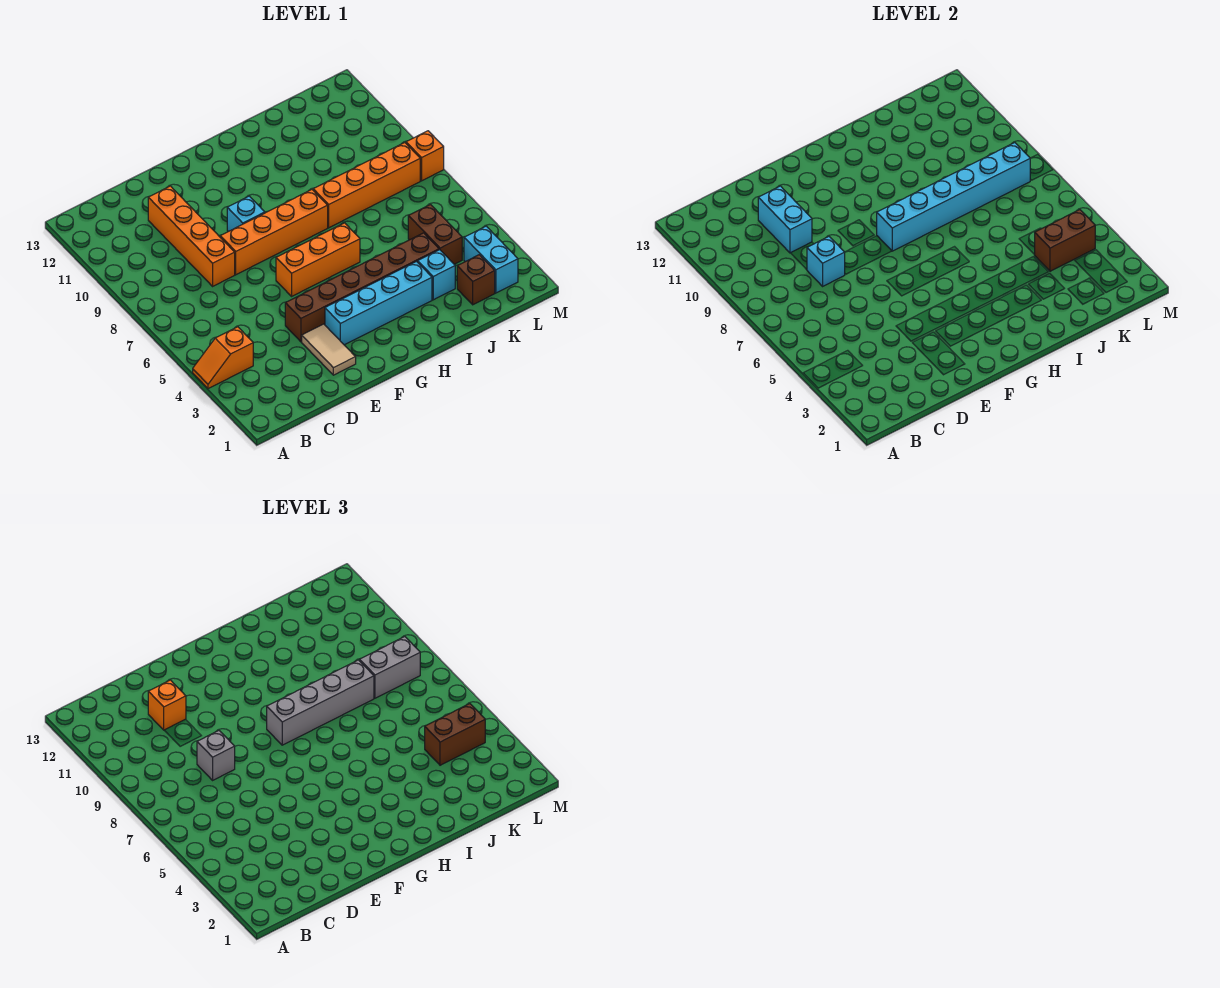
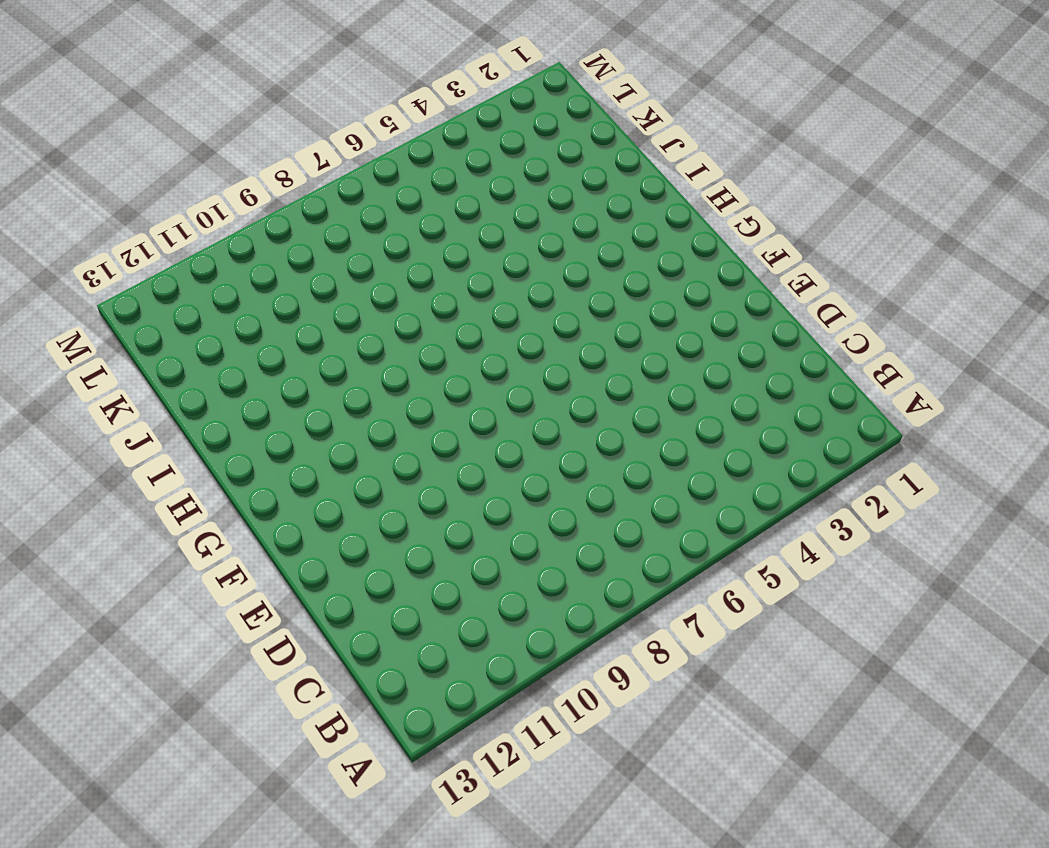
none -> orange 1x2 slope [193,327,253,389]
none -> orange 1x4 brick [148,186,235,286]
none -> tan 1x2 tile [302,324,356,375]

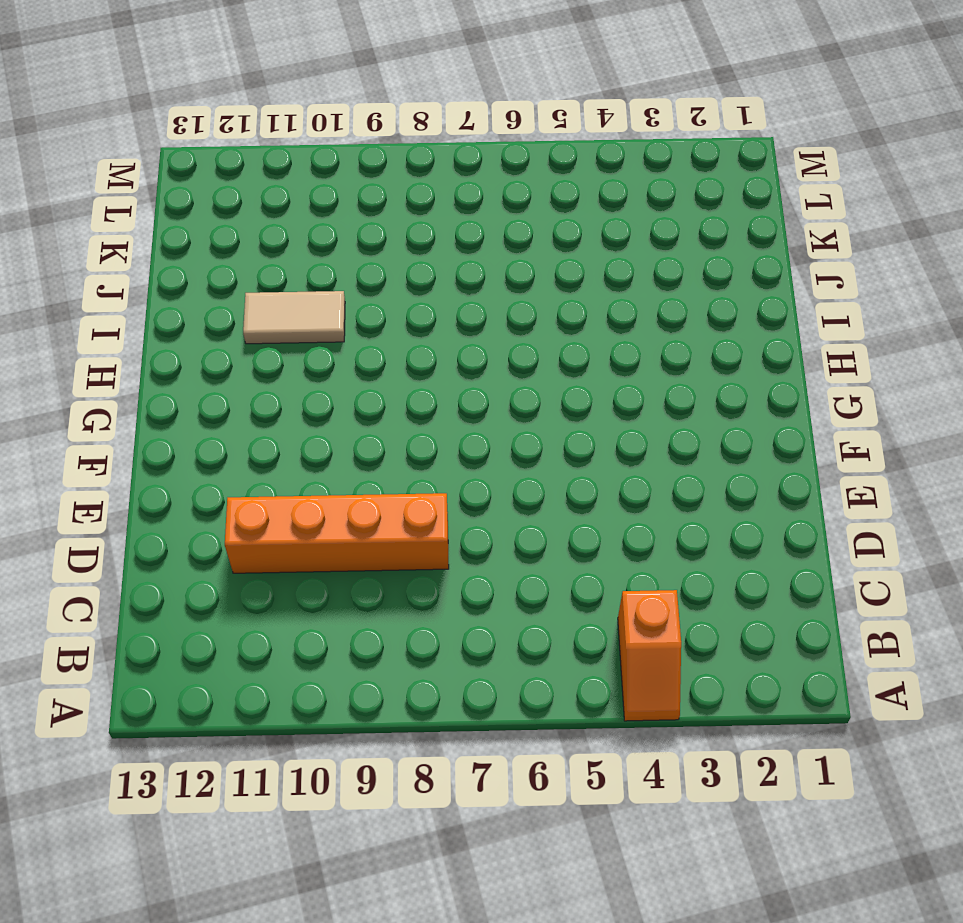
tan 1x2 tile [243,291,345,344] -> tan 1x2 tile moved to [302,324,356,375]
none -> brown 1x6 brick [285,233,439,342]
none -> orange 1x4 brick [220,190,328,275]
none -> cyan 1x4 brick [325,262,432,345]

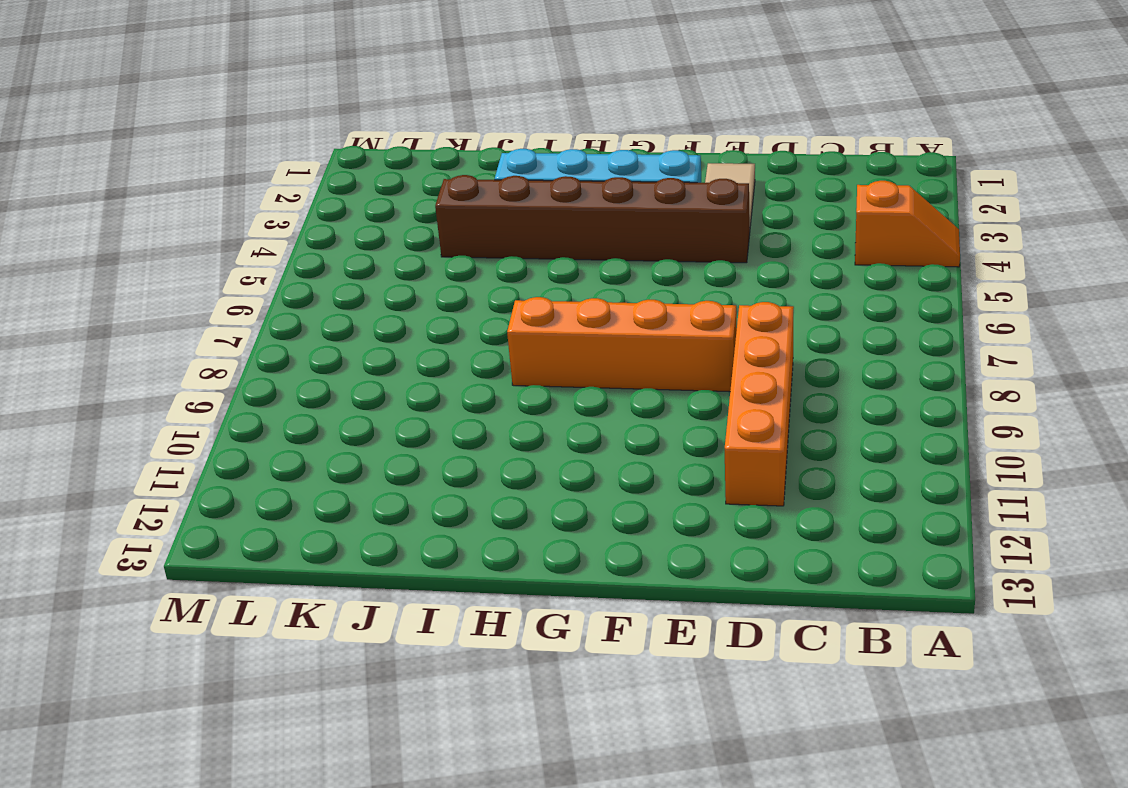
none -> orange 1x3 brick [276,223,360,296]
none -> cyan 1x1 brick [227,196,265,232]
none -> orange 1x4 brick [313,143,420,228]

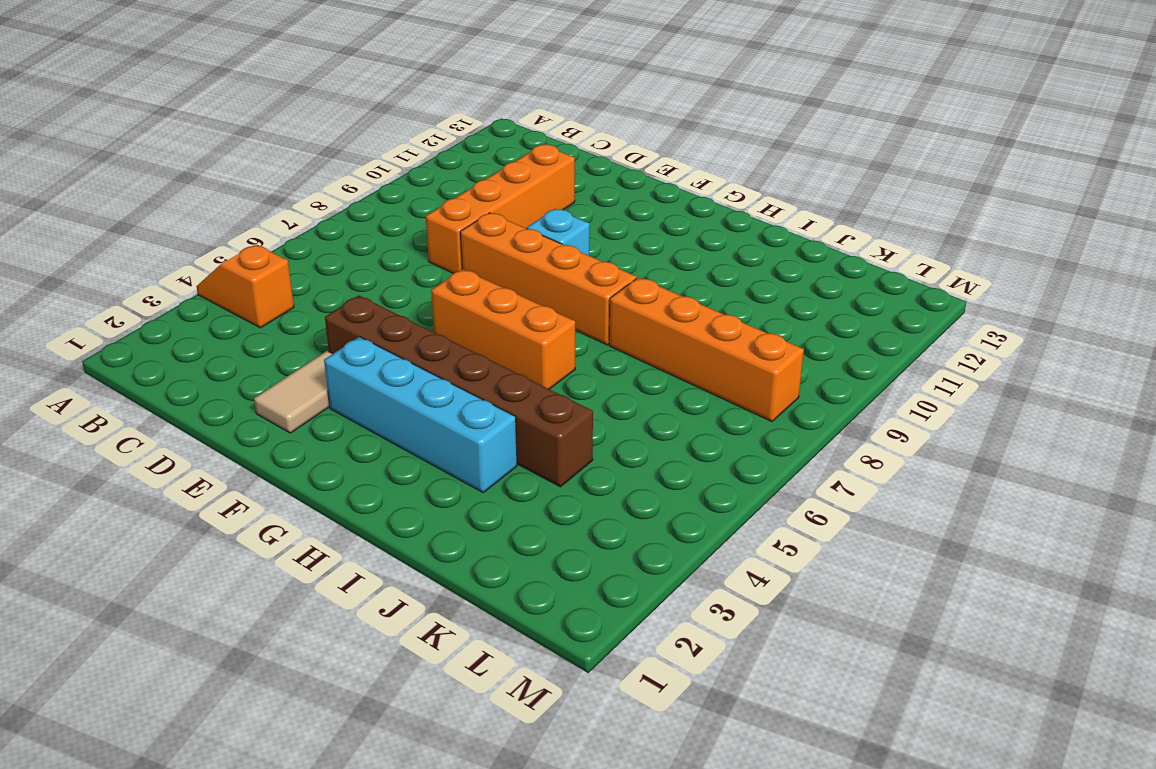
none -> cyan 1x1 brick [418,250,455,300]
none -> brown 1x1 brick [457,255,495,305]
none -> brown 1x2 brick [408,204,462,264]

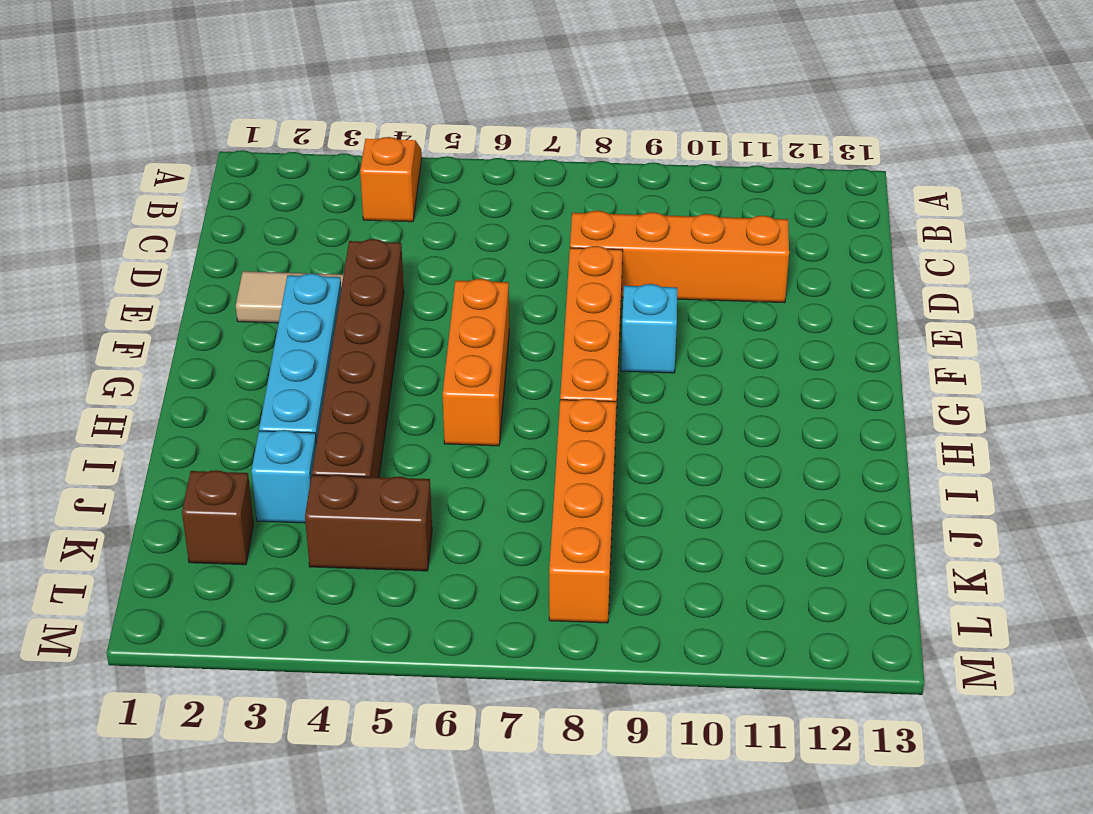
none -> cyan 1x2 brick [464,226,518,293]
none -> orange 1x1 brick [406,131,444,181]
none -> cyan 1x1 brick [807,237,845,286]

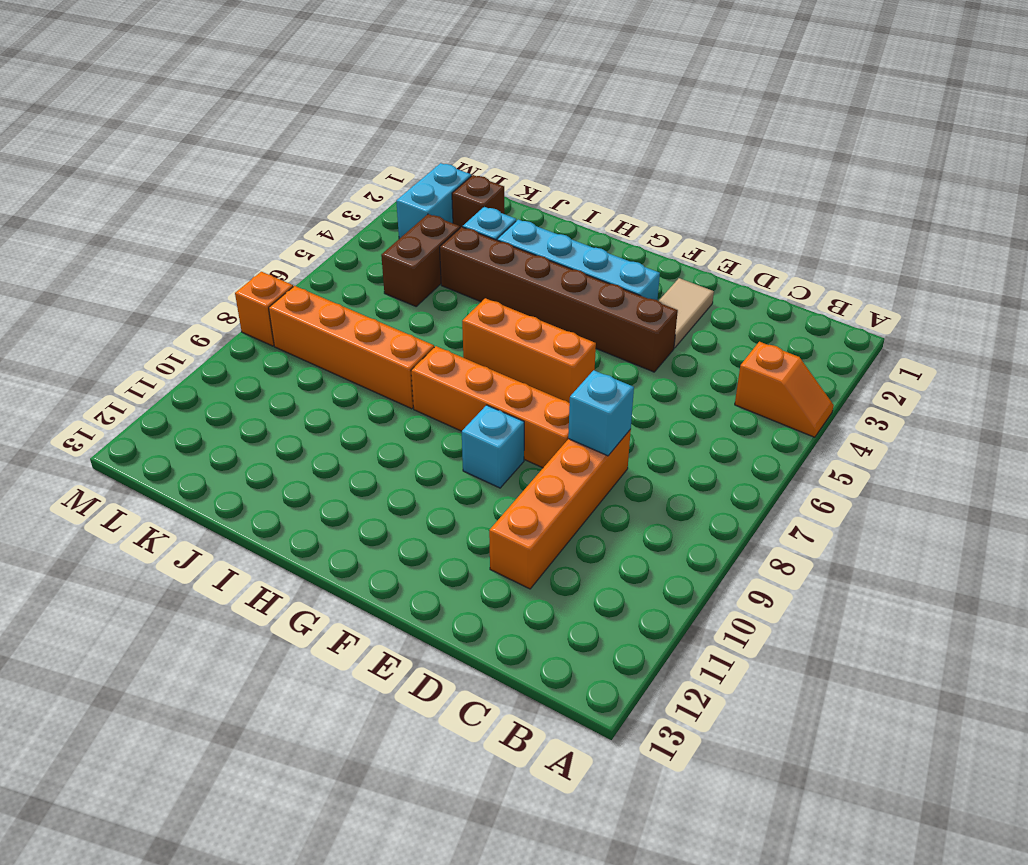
none -> cyan 1x2 brick [758,186,812,253]
none -> cyan 1x6 brick [877,143,1030,251]
none -> brown 1x2 brick [1035,210,1095,271]

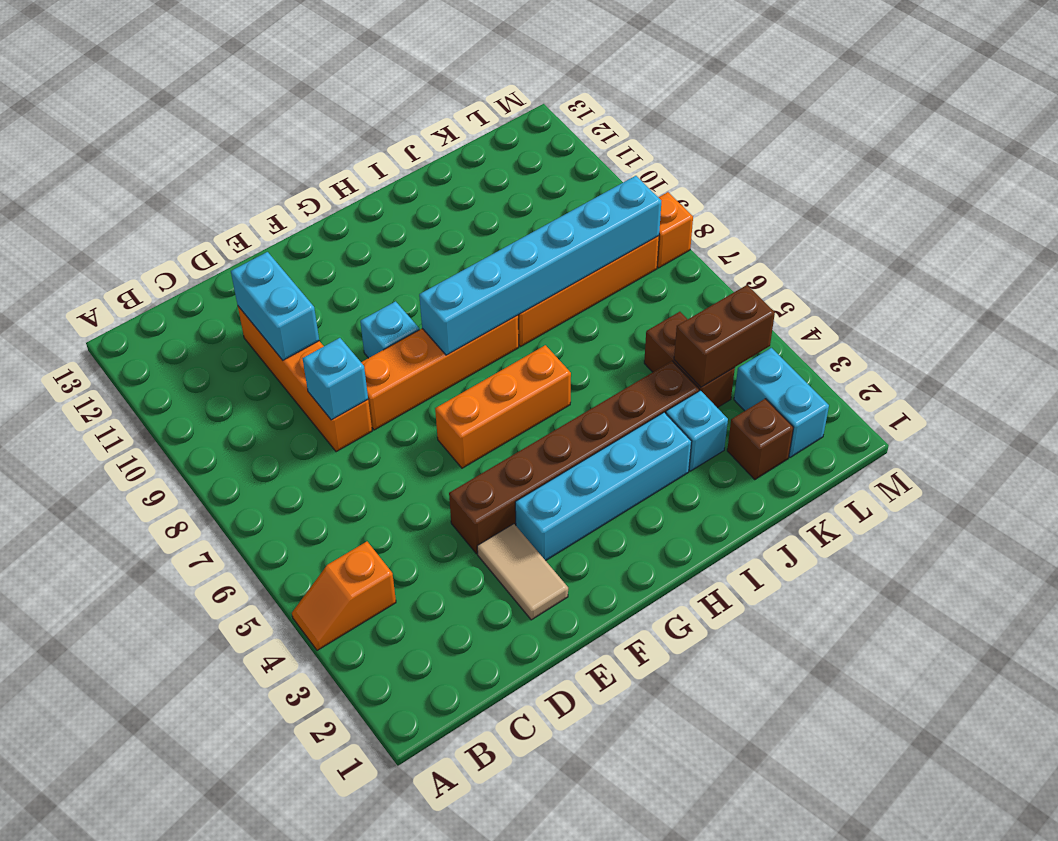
none -> grey 1x1 brick [197,731,235,780]
none -> orange 1x1 brick [148,680,186,730]
none -> grey 1x4 brick [267,660,374,745]

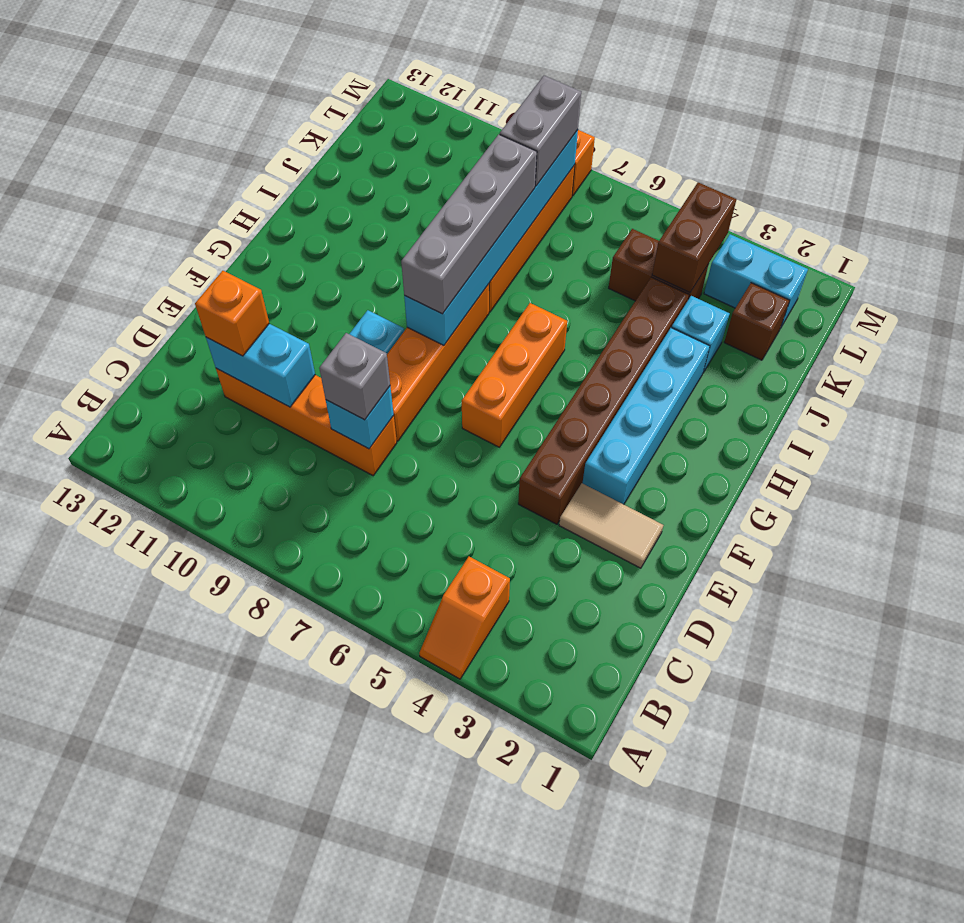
none -> brown 1x2 brick [425,704,485,765]

